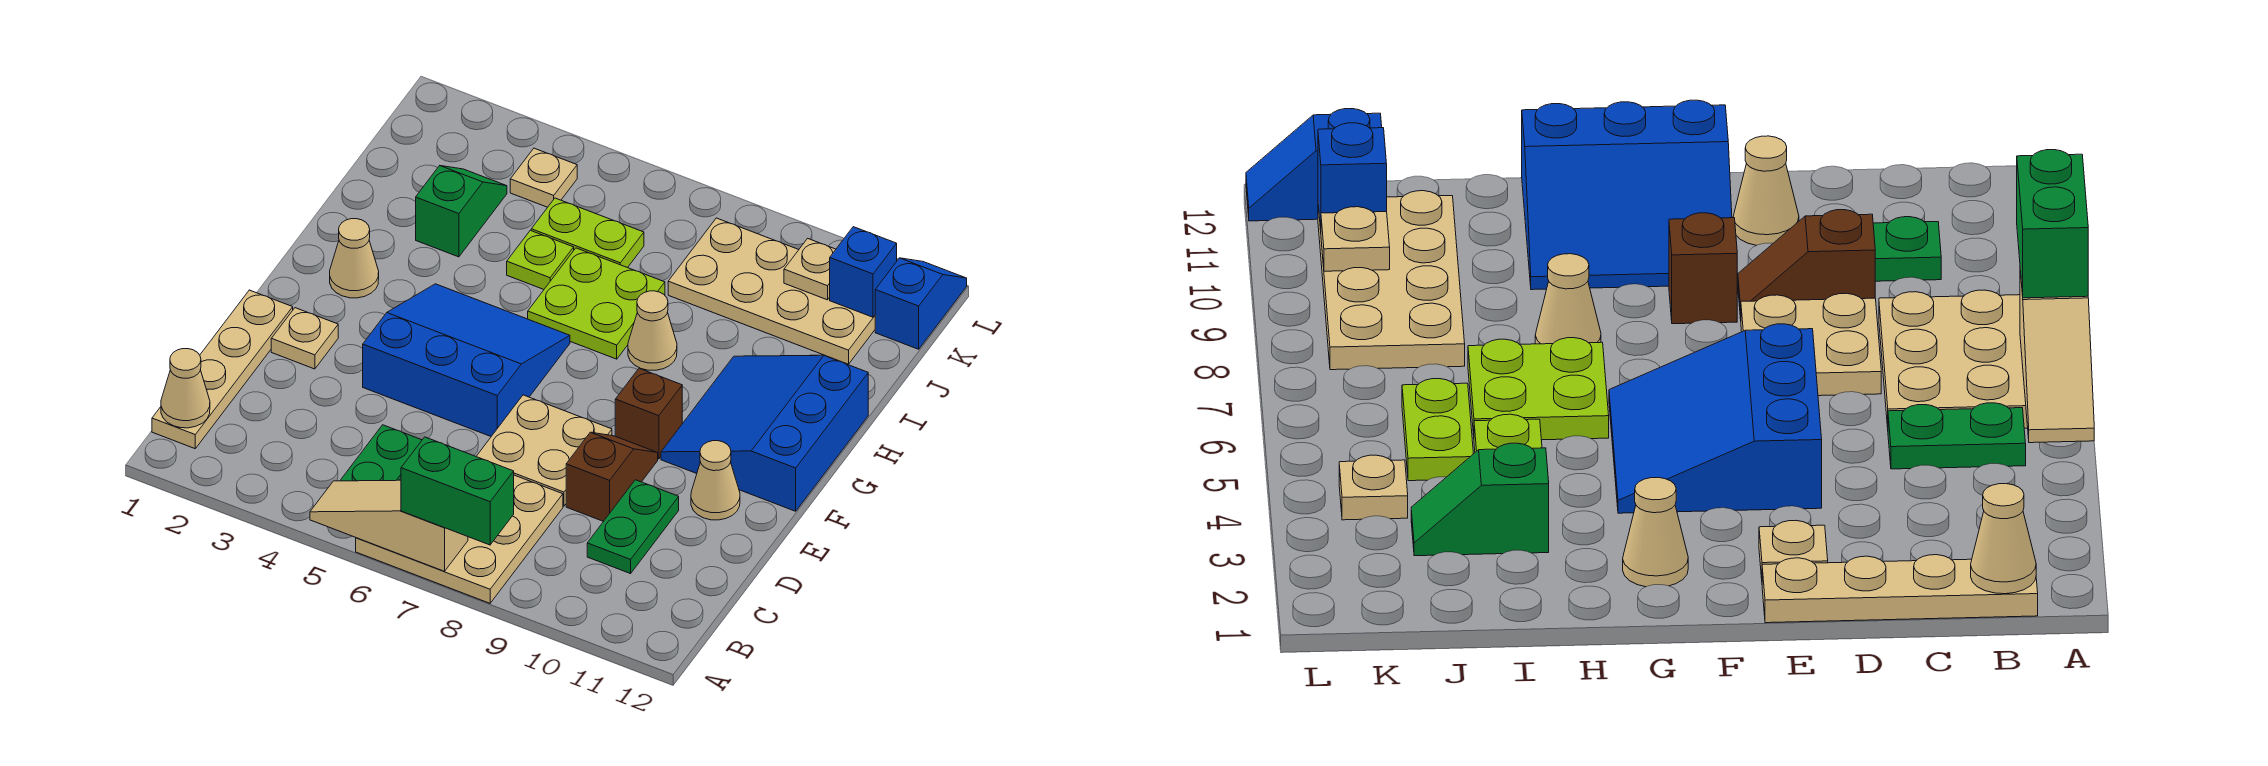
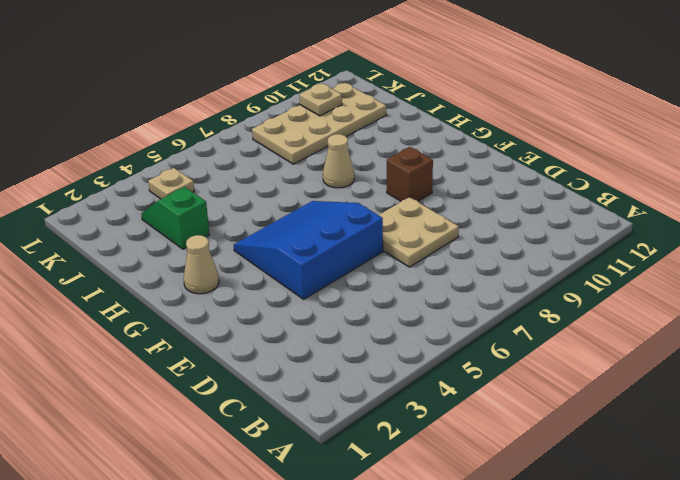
none -> tan 3x3 plate [356,475,563,603]
none -> tan 1x4 plate [152,290,293,449]
none -> green 1x2 plate [340,425,422,481]

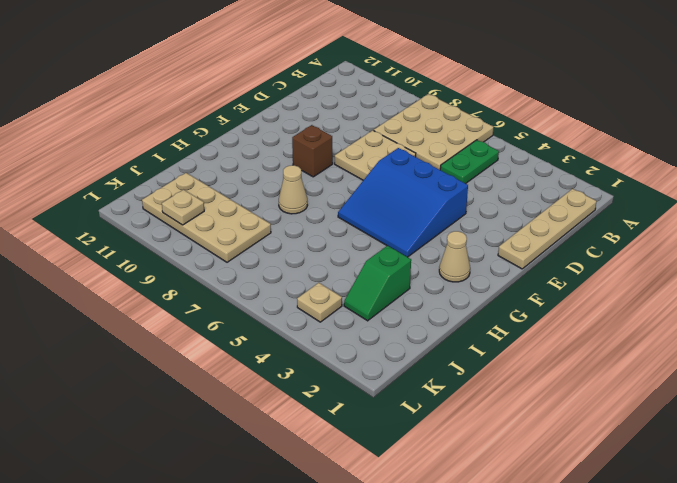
none -> green 1x2 plate [587,480,679,574]
none -> brown 1x2 slope [566,432,658,521]
none -> tan 1x1 plate [271,308,338,369]

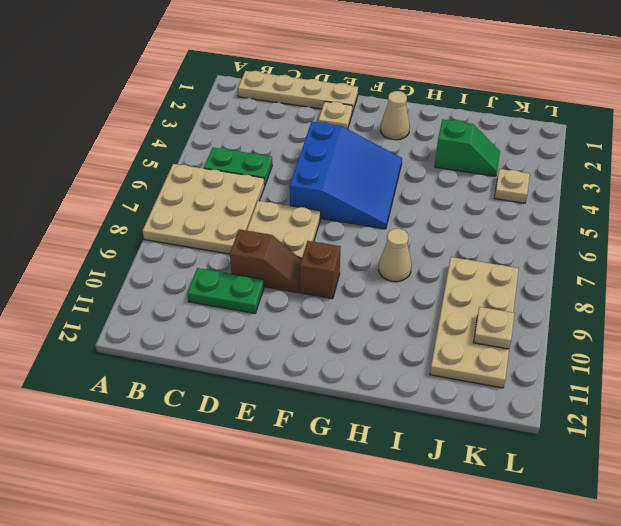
none -> tan 1x1 cone [691,441,740,520]
none -> blue 3x3 slope [661,355,868,511]
none -> lime 2x2 plate [528,248,665,359]

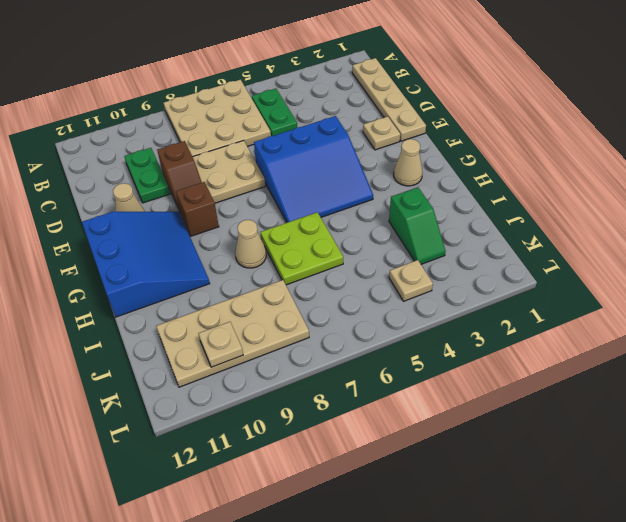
none -> lime 1x1 plate [507,230,574,289]
none -> lime 1x2 plate [531,198,644,268]
none -> blue 1x2 slope [875,258,967,349]

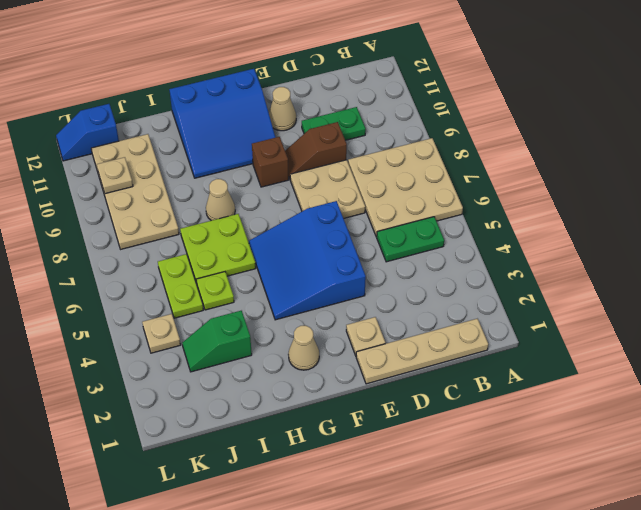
none -> tan 1x3 slope [310,480,468,571]
none -> tan 1x1 cone [161,349,210,428]
none -> blue 1x1 brick [830,227,897,317]

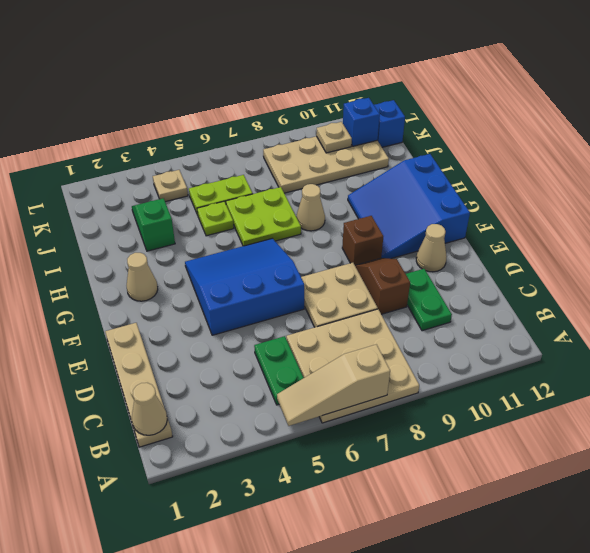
none -> tan 1x1 plate [271,308,338,369]
none -> green 1x2 brick [401,437,514,545]

